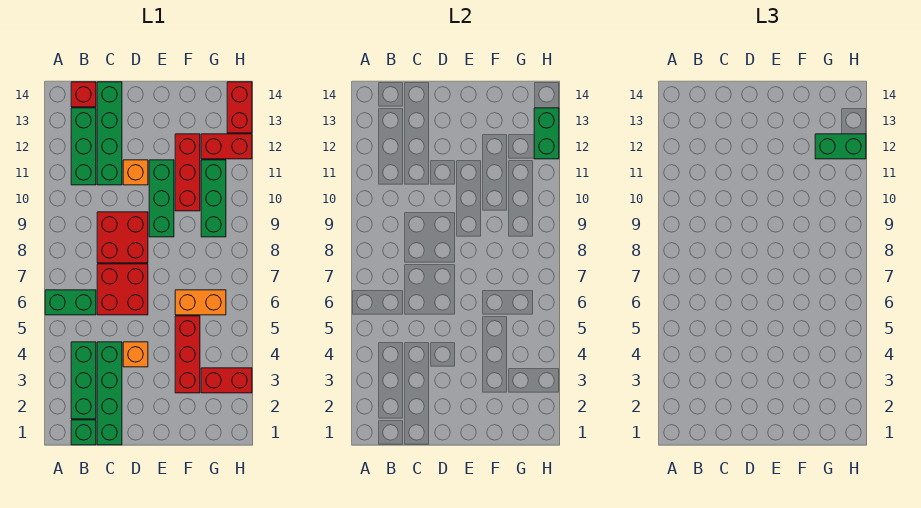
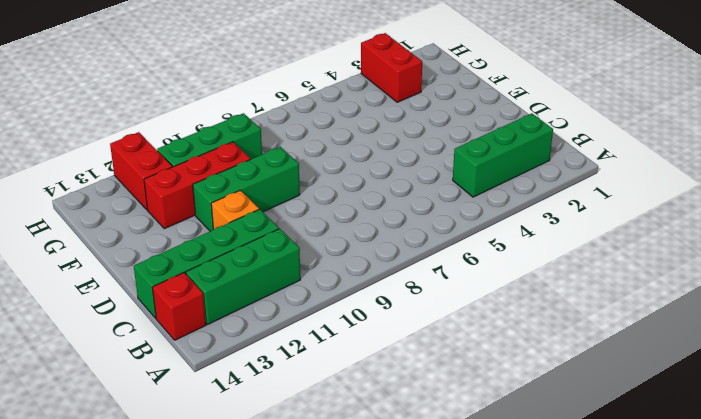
none -> green 1x2 brick [45,290,96,315]
none -> green 1x1 brick [71,420,96,445]
none -> green 1x4 brick [97,342,122,445]

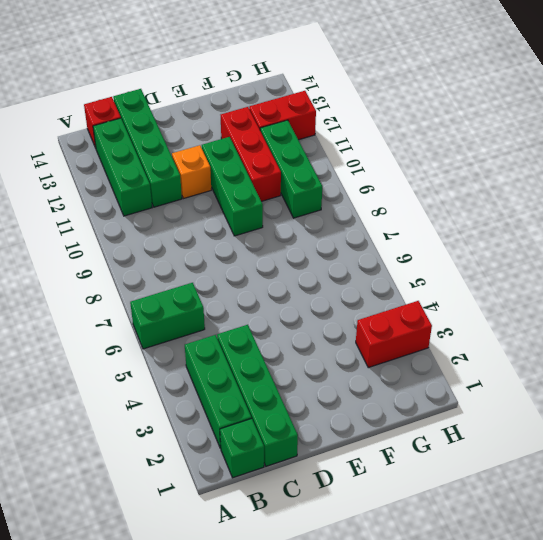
none -> red 2x2 brick [97,264,148,315]
none -> red 2x2 brick [97,212,148,263]
none -> orange 1x1 brick [123,342,148,367]

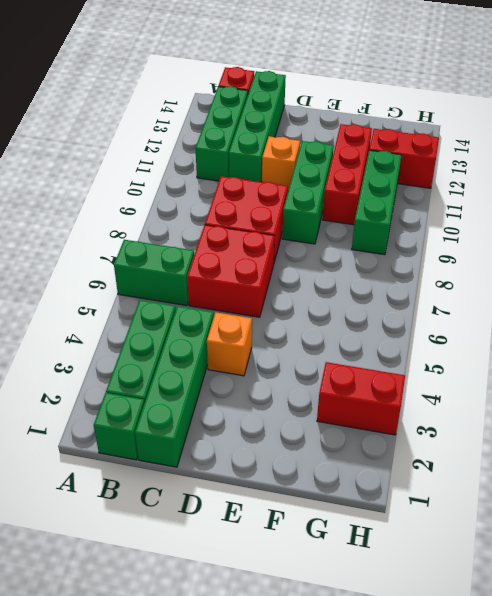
none -> red 1x3 brick [175,316,200,393]
none -> orange 1x2 brick [175,290,226,315]
none -> red 1x2 brick [227,82,252,133]

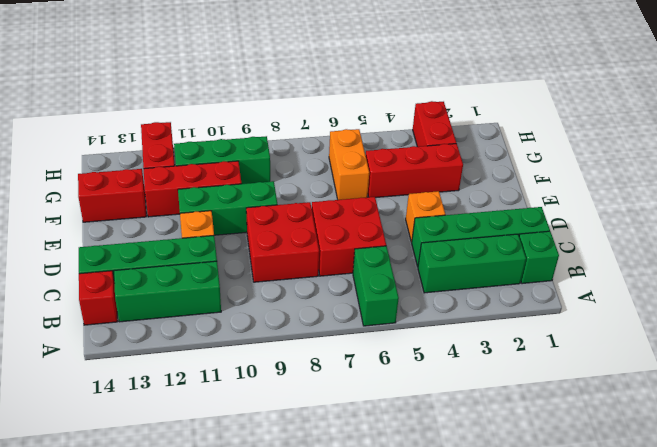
red 1x2 brick [78,169,146,222] -> red 1x2 brick moved to [227,82,252,133]
none -> green 1x2 brick [534,108,559,159]
none -> green 1x2 brick [815,134,866,159]

